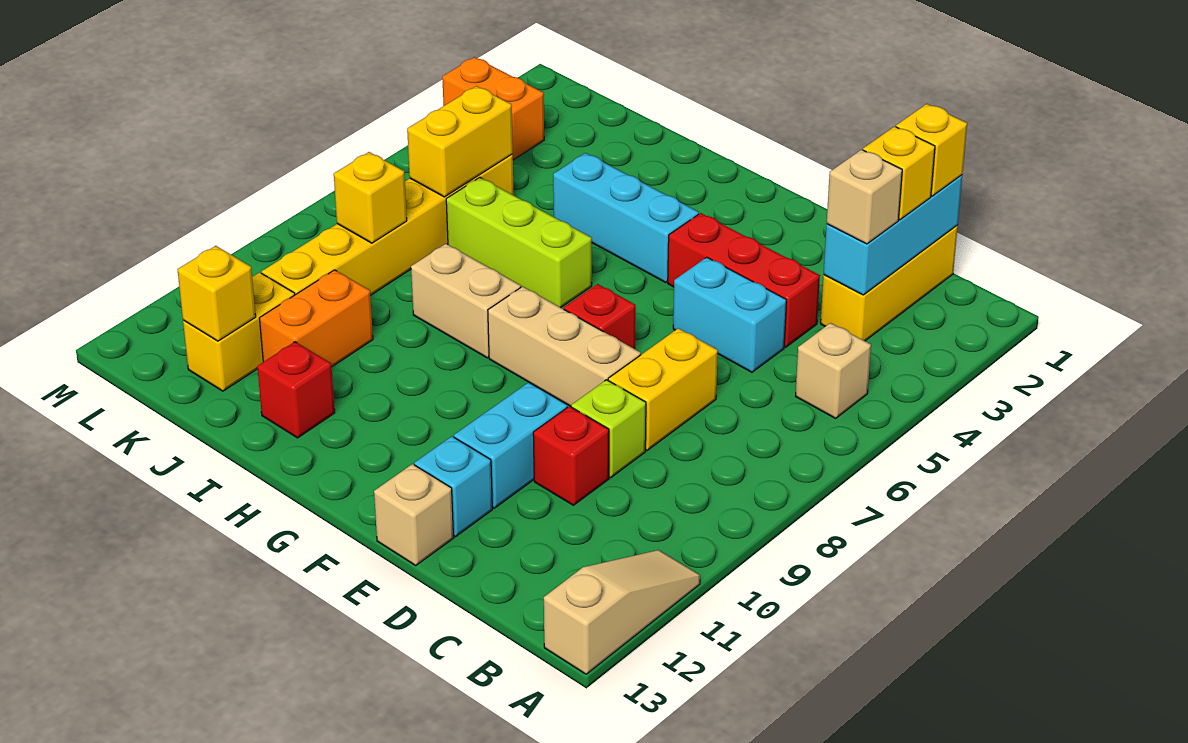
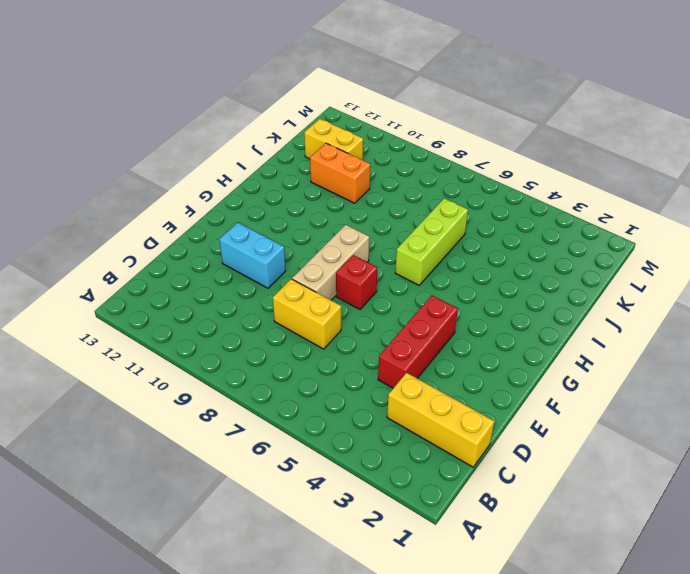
none -> tan 1x3 slope [544,550,700,674]
none -> tan 1x1 brick [796,323,871,418]
none -> cyan 1x2 brick [673,257,786,372]

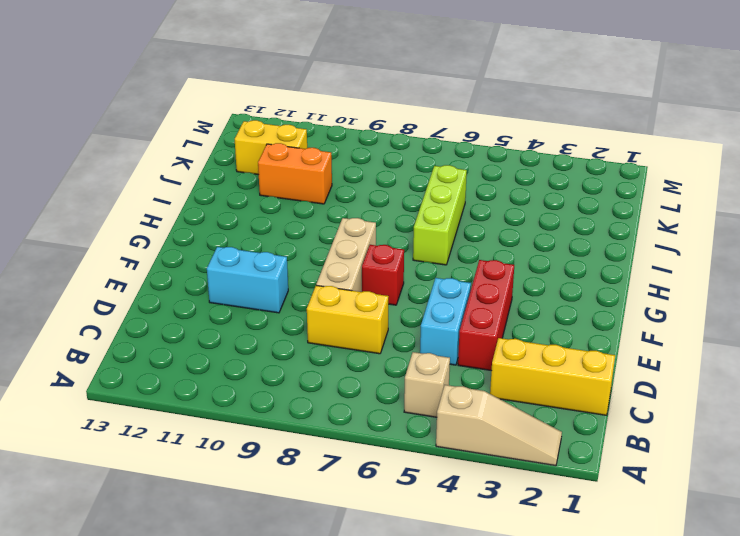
tan 1x3 slope [436,385,562,466] -> tan 1x3 slope moved to [544,550,700,674]
none -> lime 1x1 brick [571,380,646,478]
none -> red 1x1 brick [533,406,609,505]
none -> cyan 1x1 brick [414,436,492,537]

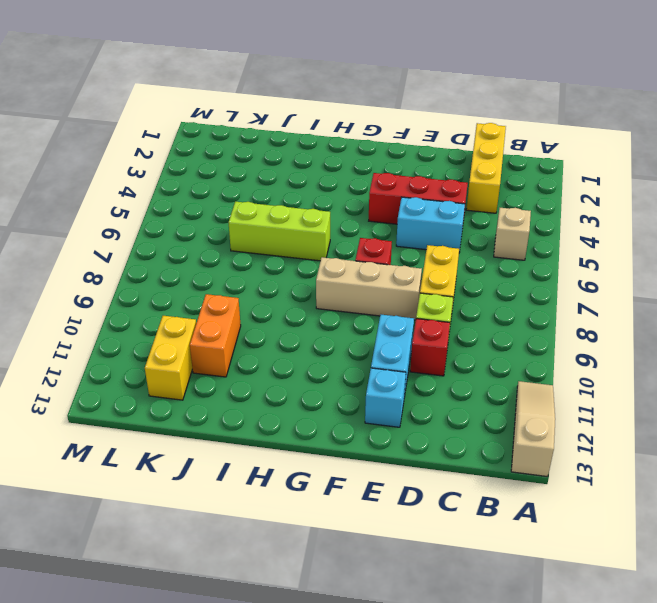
none -> tan 1x1 brick [374,464,454,565]
none -> cyan 1x3 brick [553,153,699,283]
none -> tan 1x2 brick [411,244,521,358]

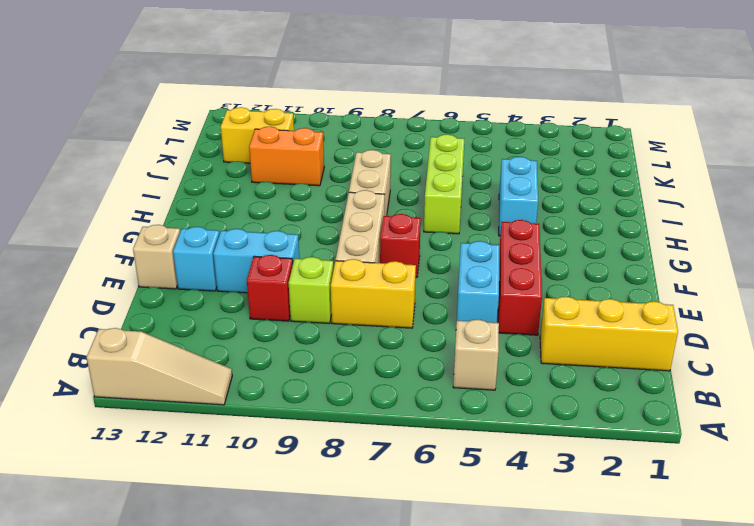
cyan 1x2 brick [499,157,538,236] -> cyan 1x3 brick [553,153,699,283]
none -> red 1x1 brick [257,342,335,438]
none -> yellow 1x6 brick [262,154,514,295]
none -> orange 1x2 brick [442,57,544,160]

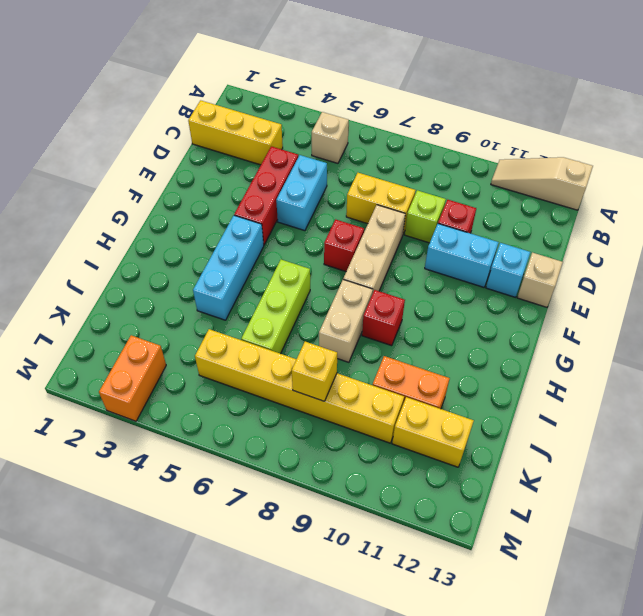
red 1x1 brick [362,290,405,346] -> red 1x1 brick moved to [257,342,335,438]
none -> cyan 1x3 brick [824,175,962,295]
none -> yellow 1x2 brick [407,86,513,197]
none -> yellow 1x1 brick [177,246,256,341]

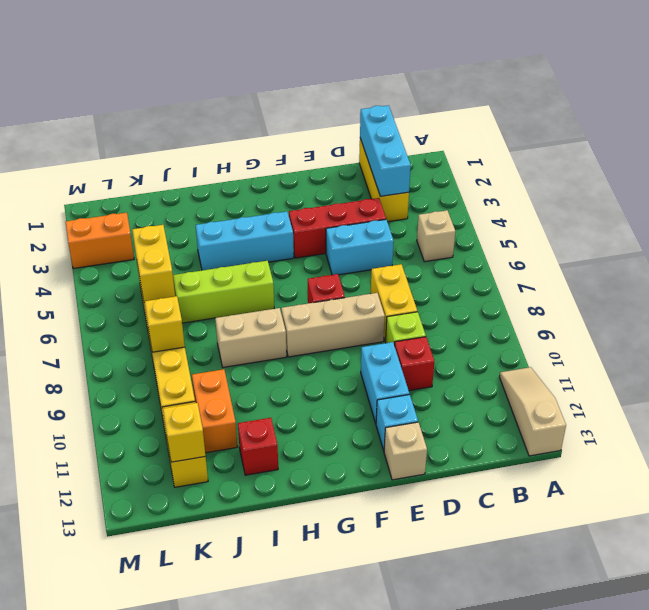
none -> yellow 1x1 brick [896,104,967,196]
none -> yellow 1x1 brick [863,127,935,220]
none -> tan 1x1 brick [827,150,902,244]

